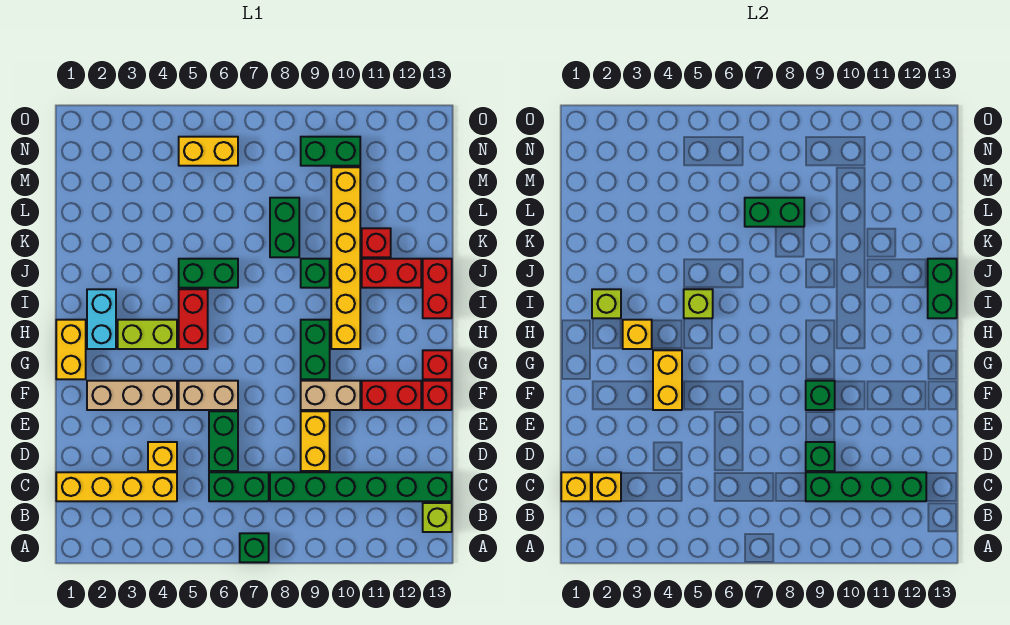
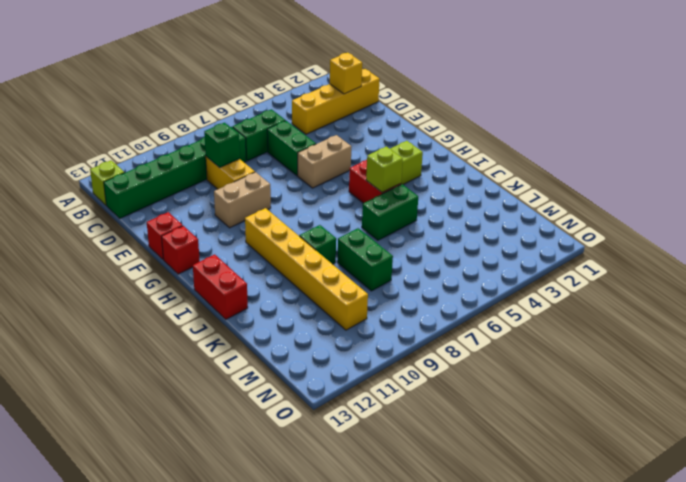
none -> green 1x1 brick [240,533,269,562]
none -> yellow 1x1 brick [148,442,177,471]
none -> tan 1x3 brick [87,381,177,410]
none -> red 1x2 brick [362,381,421,410]

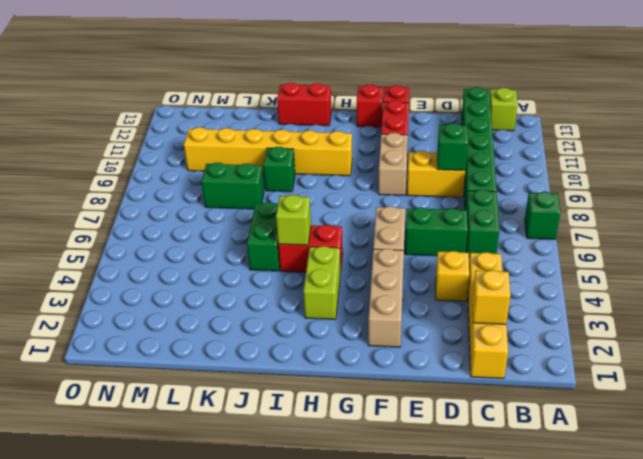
none -> yellow 1x2 brick [56,320,86,379]
none -> green 1x2 brick [301,320,330,379]
none -> cyan 1x2 brick [87,289,116,349]
none -> red 1x2 brick [362,259,421,288]

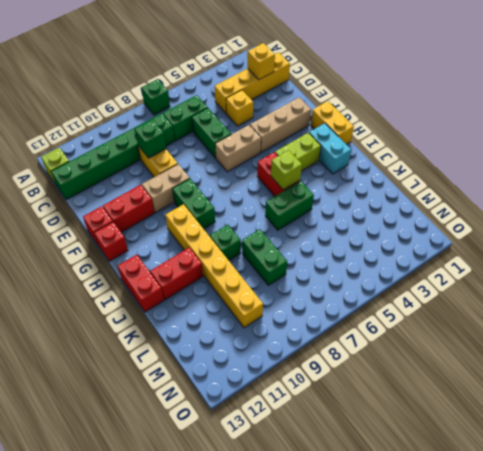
none -> red 1x1 brick [362,228,391,257]
none -> yellow 1x2 brick [179,137,238,166]
none -> green 1x2 brick [301,137,360,166]
none -> yellow 1x1 brick [561,472,591,501]

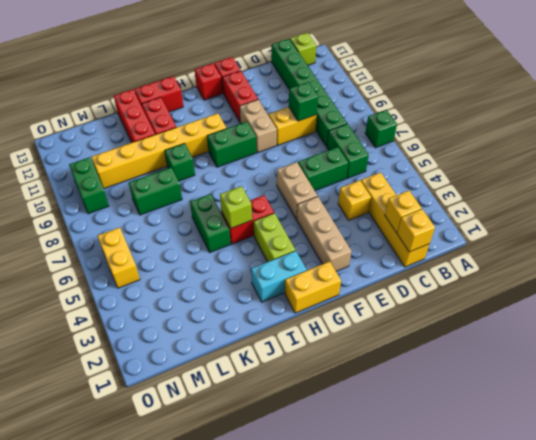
red 1x3 brick [114,90,155,143] -> red 1x1 brick [362,228,391,257]
none -> green 1x4 brick [806,472,926,501]
none -> yellow 1x2 brick [653,350,682,410]
none -> green 1x1 brick [806,381,835,410]
none -> yellow 1x1 brick [623,320,652,349]

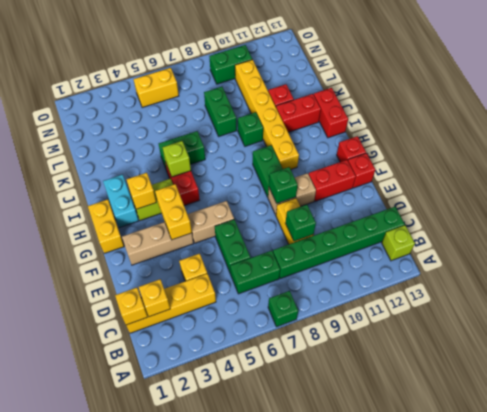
none -> green 1x4 brick [806,472,926,501]
none -> lime 1x1 brick [592,289,621,318]
none -> green 1x2 brick [928,259,957,318]
none -> green 1x2 brick [745,198,804,227]

